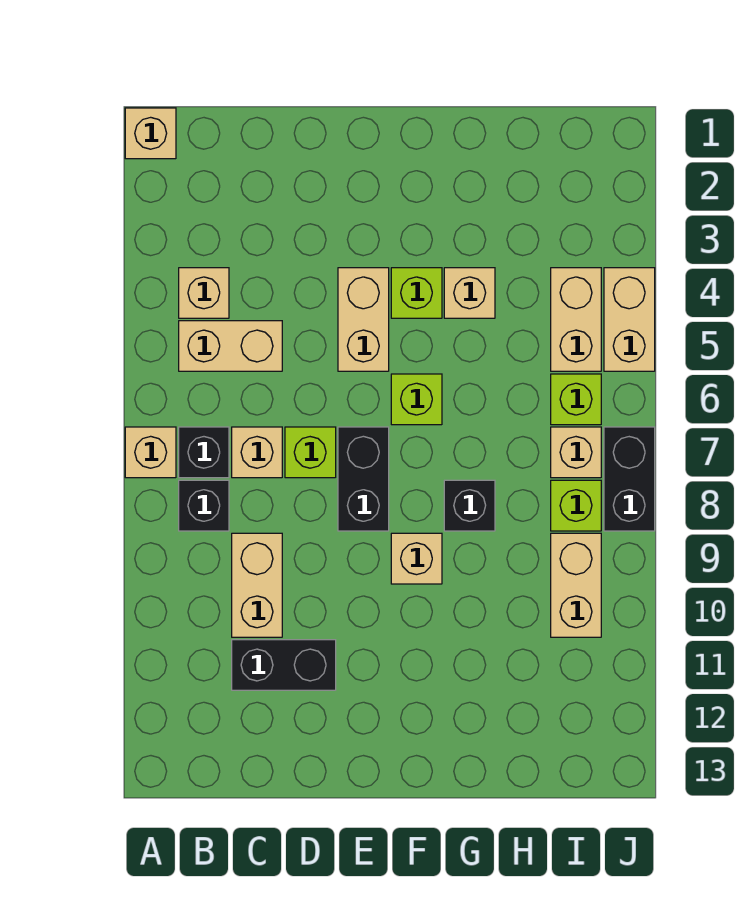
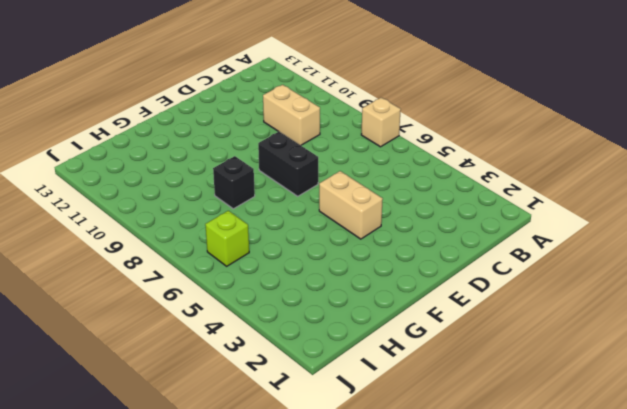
none -> tan 1x1 brick [125,108,176,159]
none -> tan 1x1 brick [179,268,229,318]
none -> tan 1x2 brick [179,321,282,371]

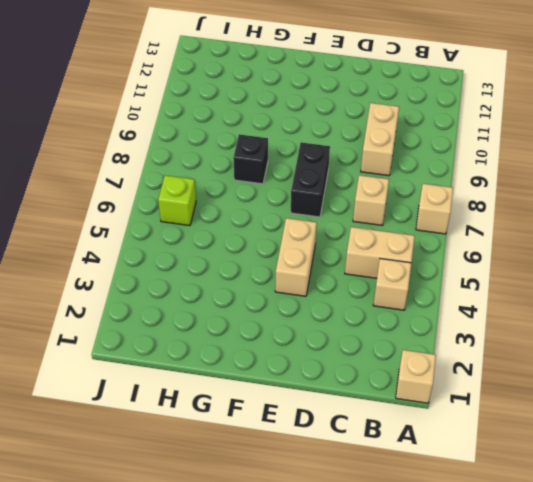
none -> black 1x1 brick [179,427,229,478]
none -> black 1x1 brick [179,480,229,531]
none -> black 1x2 brick [232,640,336,690]

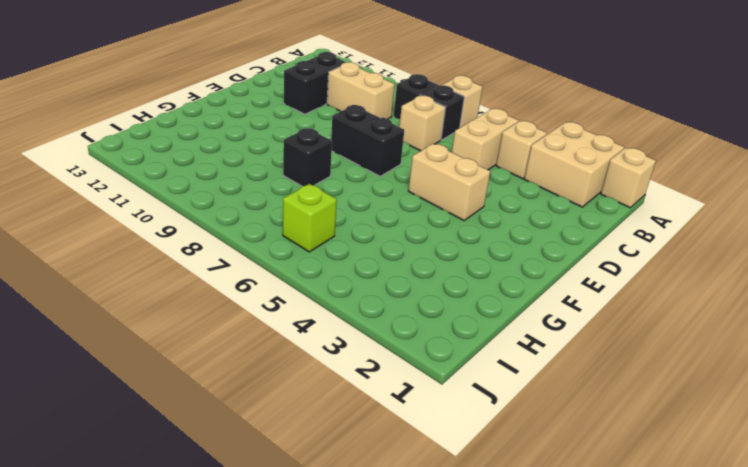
tan 2x2 brick [524,122,624,207] -> none
none -> lime 1x1 brick [285,427,336,478]
none -> lime 1x1 brick [391,268,442,318]
none -> lime 1x1 brick [391,374,442,425]

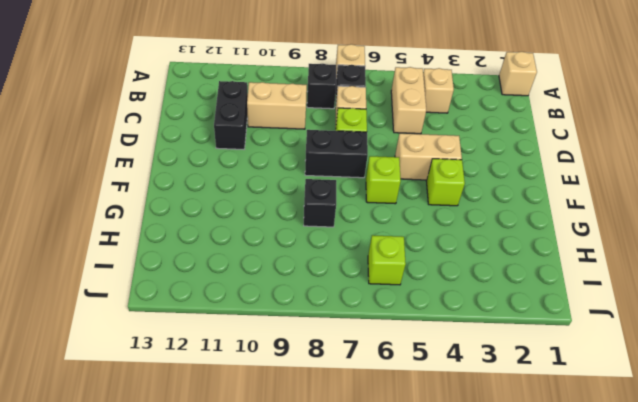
none -> tan 1x1 brick [391,533,442,584]
none -> tan 1x1 brick [444,268,495,318]
none -> tan 1x2 brick [551,268,601,371]

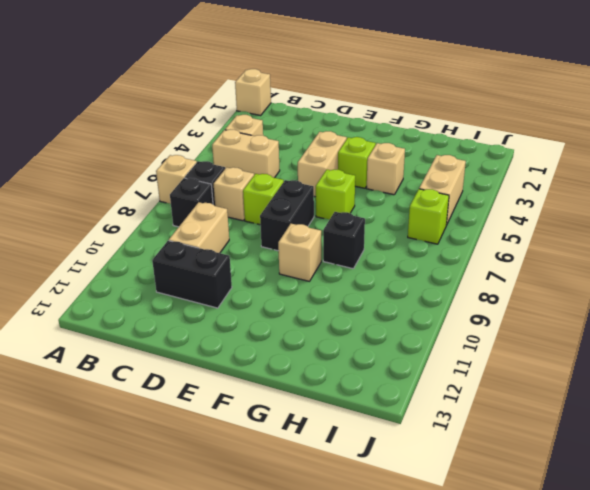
none -> tan 1x1 brick [551,427,601,478]
none -> lime 1x1 brick [551,480,601,531]
none -> tan 1x2 brick [551,533,601,637]

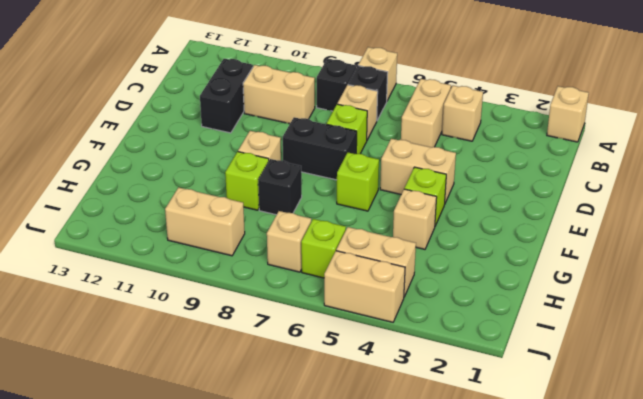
lime 1x1 brick [225,152,269,210] -> lime 1x1 brick moved to [551,480,601,531]
none -> black 1x2 brick [604,427,655,531]

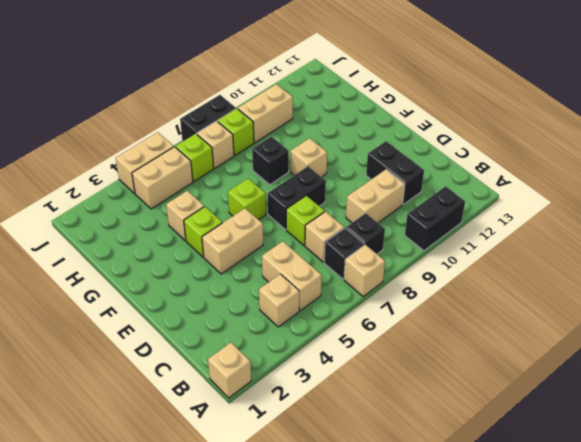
black 1x2 brick [405,186,465,251] -> none

